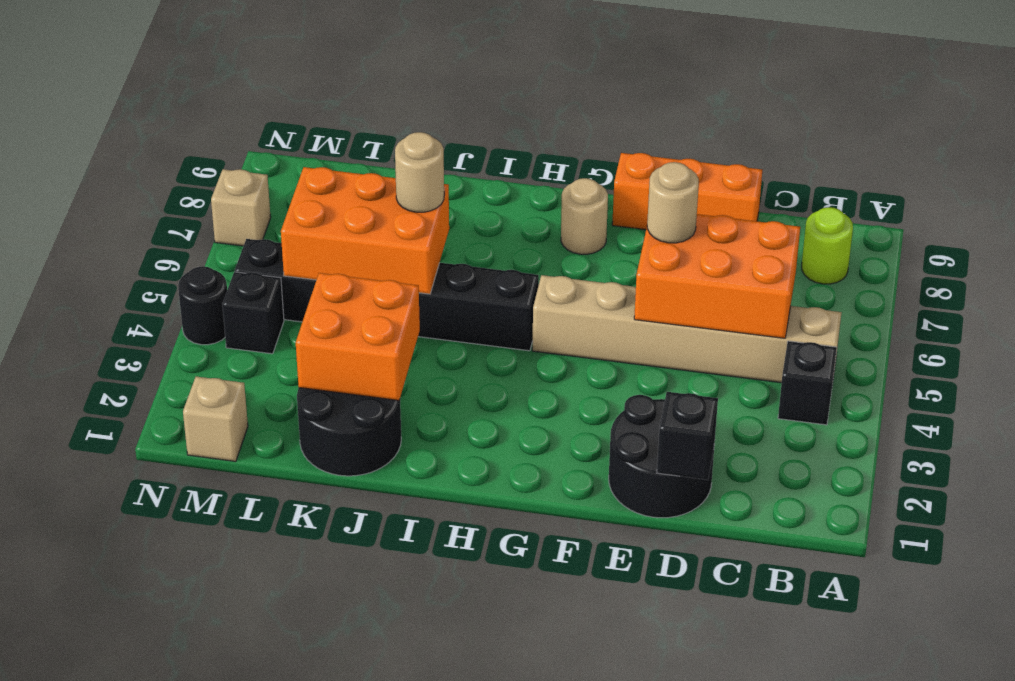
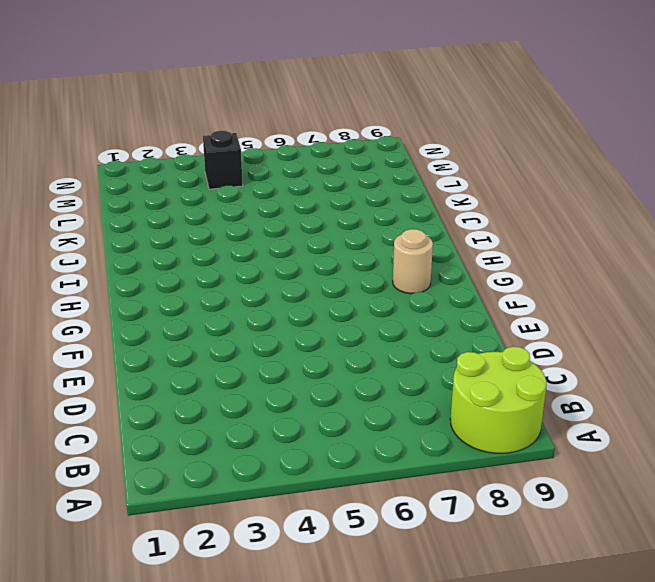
lime 2x2 round brick [450,347,547,454] -> lime 1x1 round brick [802,207,853,284]
none -> black 1x1 brick [778,341,837,425]
none -> tan 1x6 brick [532,275,842,383]
none -> black 2x2 round brick [609,395,715,518]

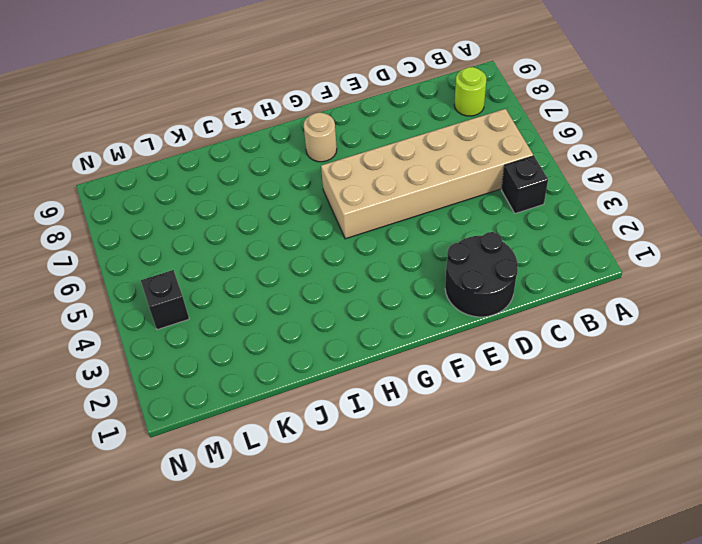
tan 2x6 brick [321,109,533,239] -> tan 1x6 brick [532,275,842,383]
none -> orange 1x3 brick [612,153,762,230]
none -> black 1x6 brick [235,239,539,351]
none -> black 2x2 round brick [297,388,401,476]

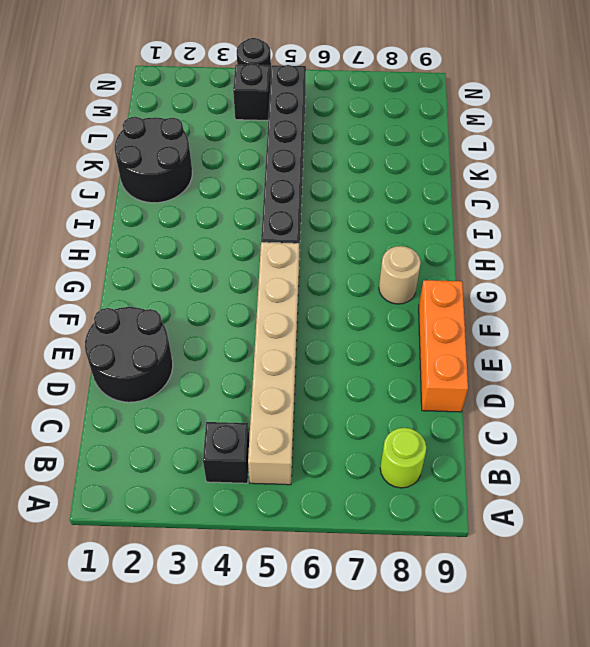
none -> tan 1x1 brick [183,377,248,462]
none -> tan 1x1 brick [211,169,271,246]
none -> orange 2x3 brick [634,214,800,338]

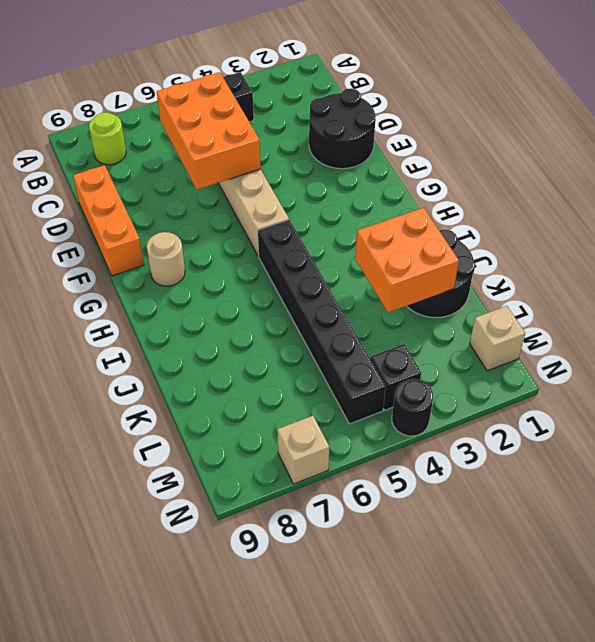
none -> black 1x1 brick [657,392,718,480]
none -> orange 2x3 brick [281,167,449,294]
none -> tan 1x1 round brick [647,162,699,243]

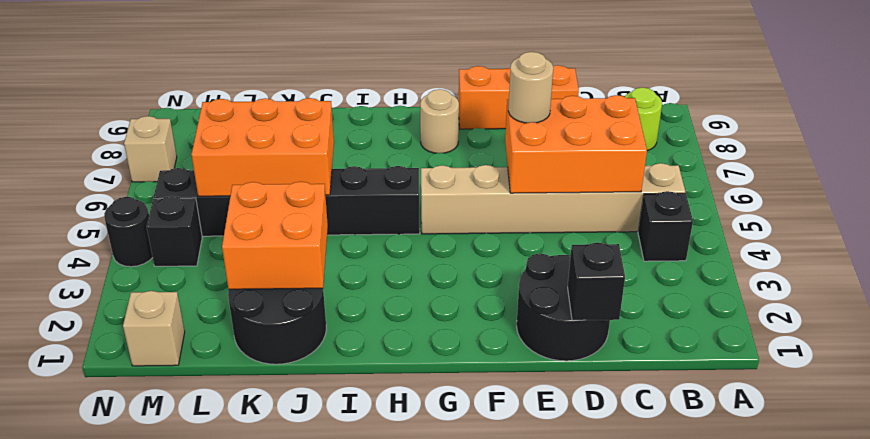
none -> tan 1x1 round brick [395,132,444,212]

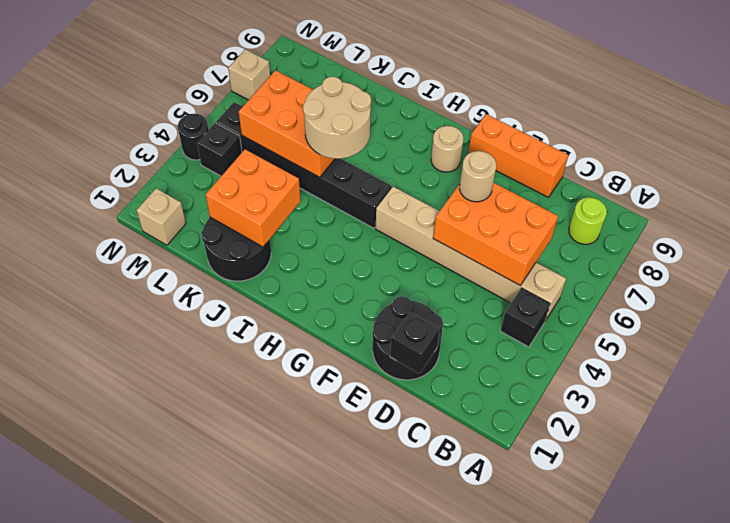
tan 2x2 round brick [303,77,371,159] -> tan 1x1 round brick [395,132,444,212]

